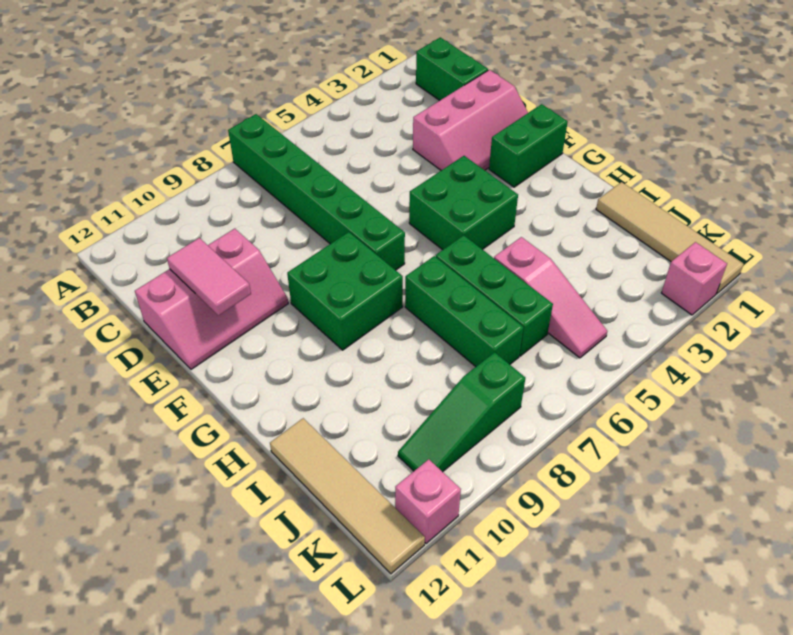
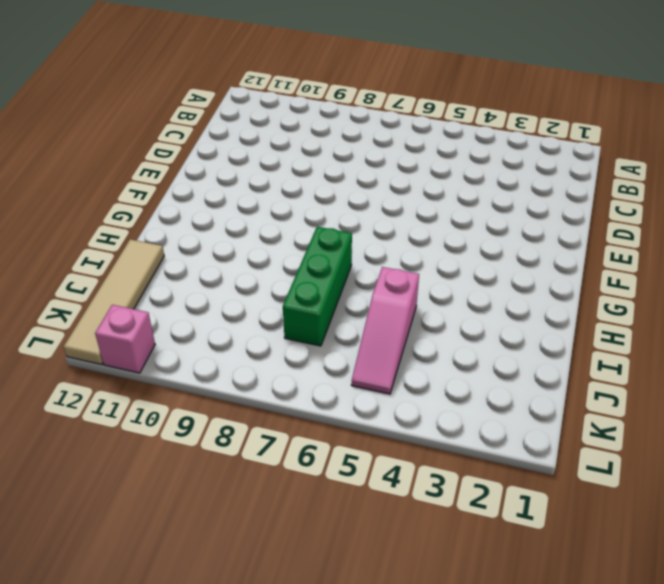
none -> green 1x6 brick [228,114,405,270]
none -> green 1x2 brick [416,37,488,101]
none -> pink 2x3 slope [413,70,528,170]

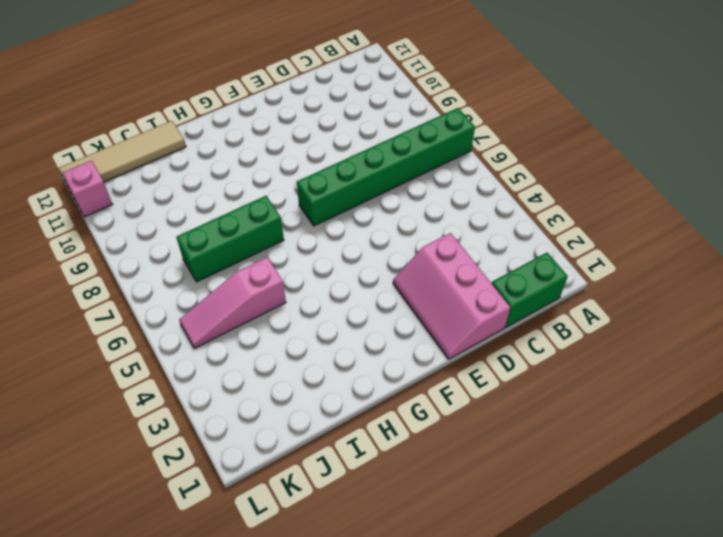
none -> pink 2x3 slope [135,229,288,369]
none -> green 1x2 brick [489,104,568,187]
none -> green 2x2 brick [409,156,518,250]

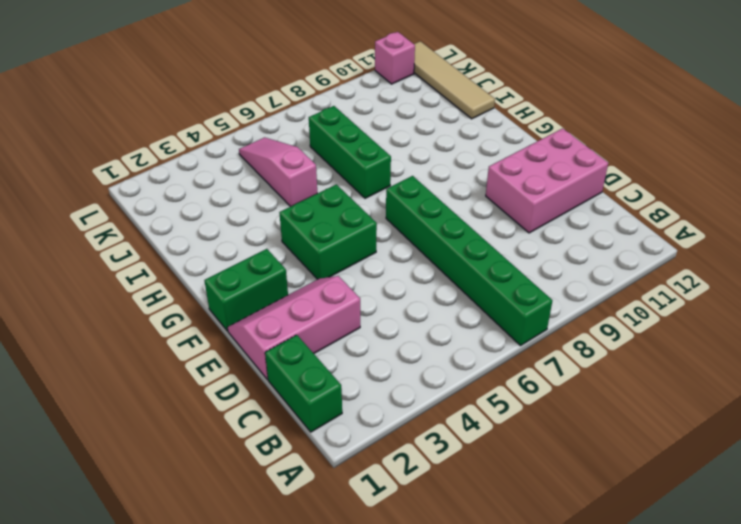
pink 2x3 brick [486,128,608,233] -> pink 2x3 slope [135,229,288,369]
none -> green 2x2 brick [287,232,403,350]
none -> green 1x3 brick [436,235,553,356]
none -> tan 1x4 tile [596,182,744,294]

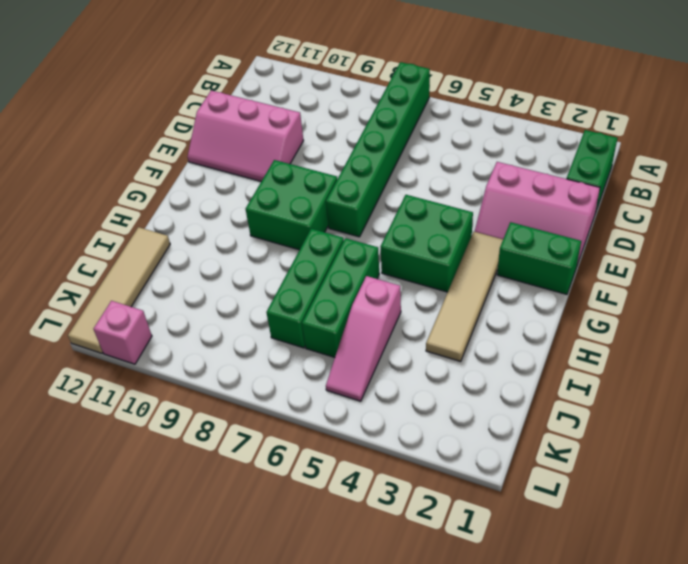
tan 1x4 tile [426,232,503,362] -> tan 1x4 tile moved to [596,182,744,294]
none -> green 1x3 slope [398,352,525,472]
none -> pink 1x1 brick [662,242,727,315]
none -> pink 1x2 tile [167,238,251,315]

